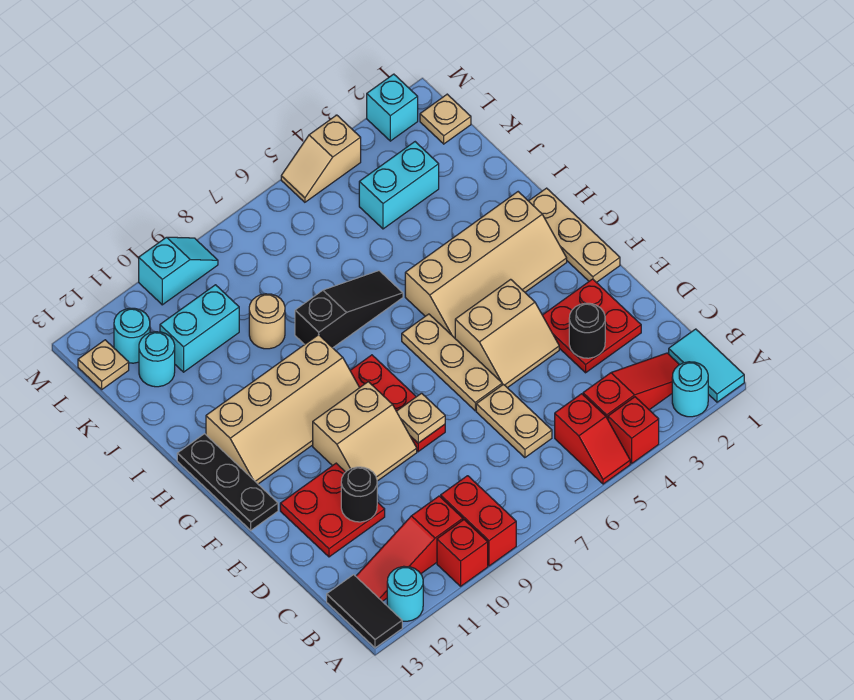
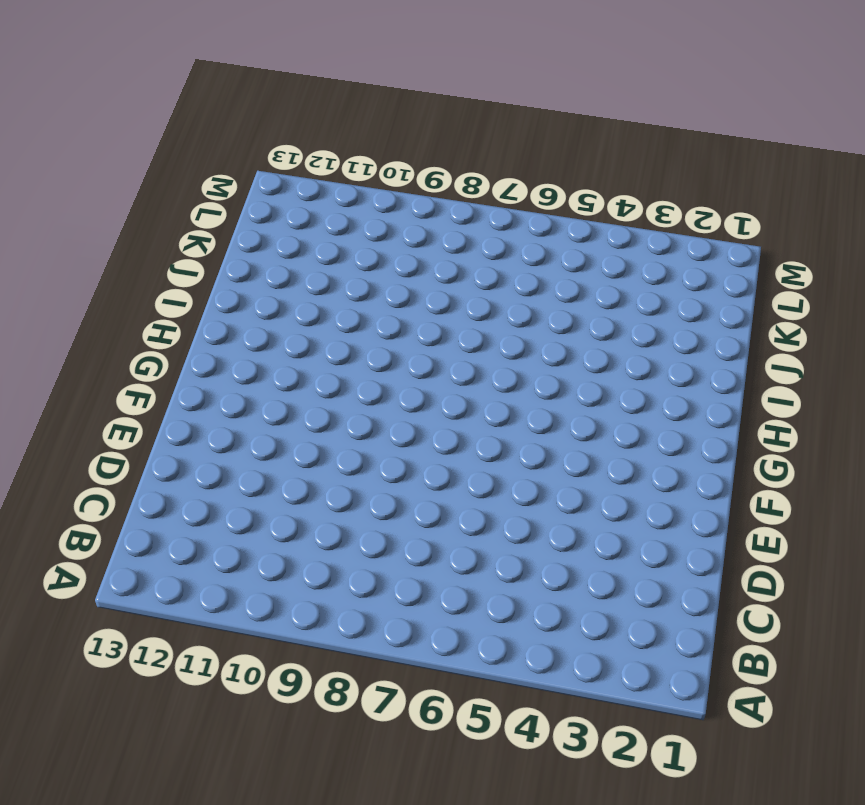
none -> cyan 1x2 tile [669,329,744,402]
none -> cyan 1x1 round brick [672,362,708,417]
none -> red 1x1 brick [608,397,659,463]
none -> red 1x2 slope [555,394,630,484]

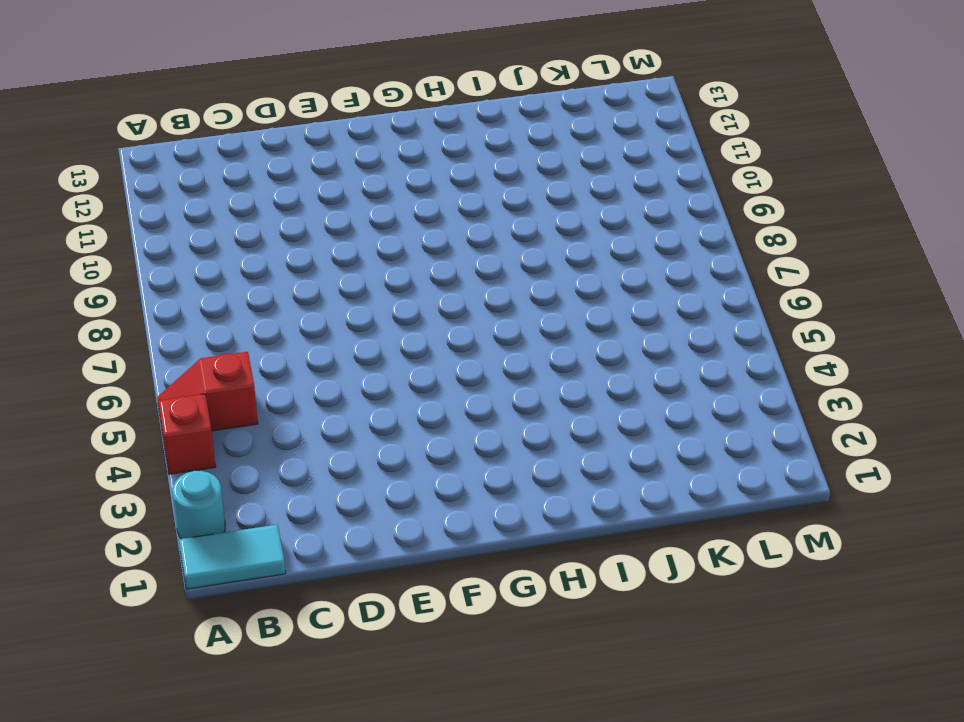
none -> red 1x2 brick [441,476,516,566]
none -> red 1x1 brick [437,520,488,586]
none -> cyan 1x1 round brick [387,566,423,621]
none -> black 1x2 tile [327,575,402,648]

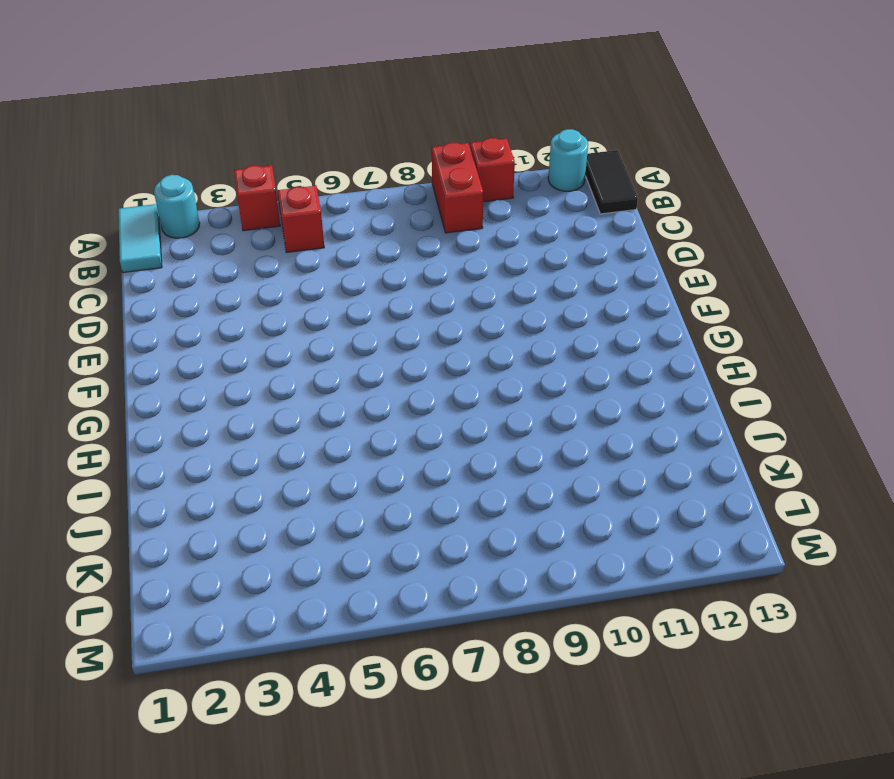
none -> red 1x3 slope [583,353,679,419]
none -> red 1x3 slope [356,496,463,601]
none -> tan 1x2 plate [476,384,552,458]
none -> red 2x2 plate [543,279,641,373]

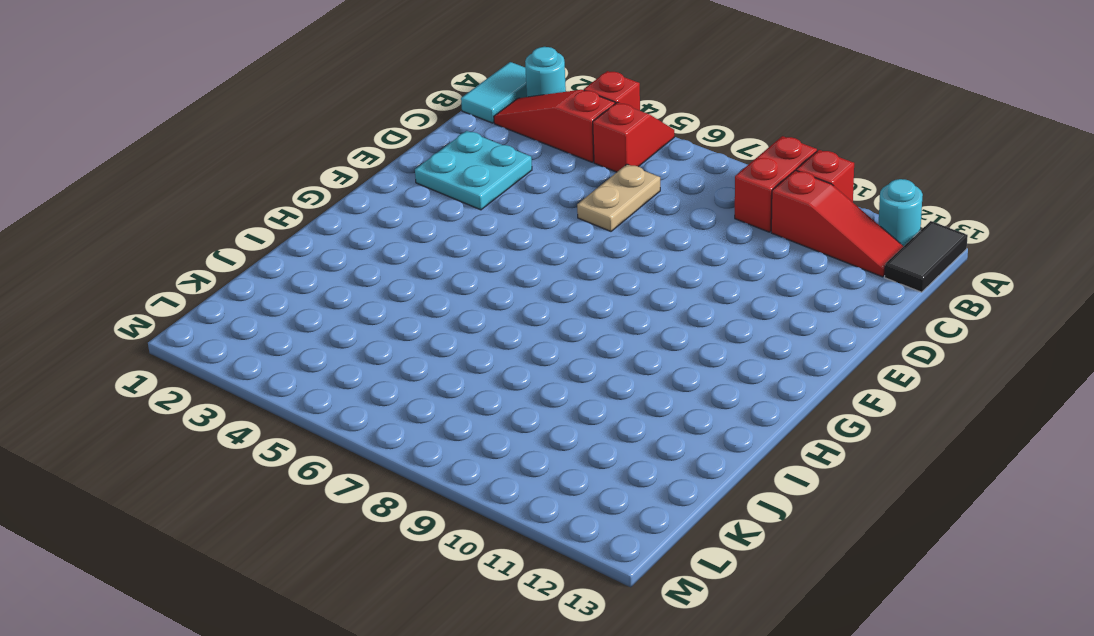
cyan 2x2 plate [415,131,532,210] -> red 2x2 plate [543,279,641,373]
none -> red 2x2 plate [280,463,385,557]
none -> tan 2x2 slope [455,279,559,388]
none -> tan 1x3 plate [402,314,502,411]
none -> red 1x3 plate [350,355,445,452]

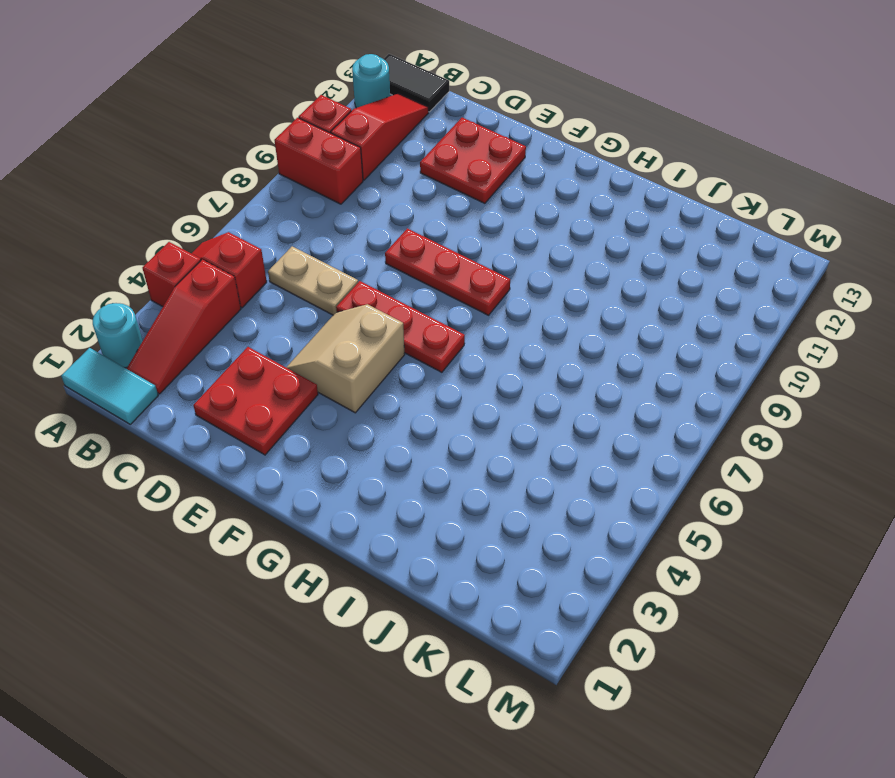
red 1x3 plate [336,281,465,372] -> tan 1x3 plate [402,314,502,411]
none -> tan 2x2 slope [313,382,417,481]
none -> tan 1x3 plate [529,188,620,282]
none -> black 1x3 plate [177,434,278,530]
none -> tan 2x4 slope [405,192,567,338]

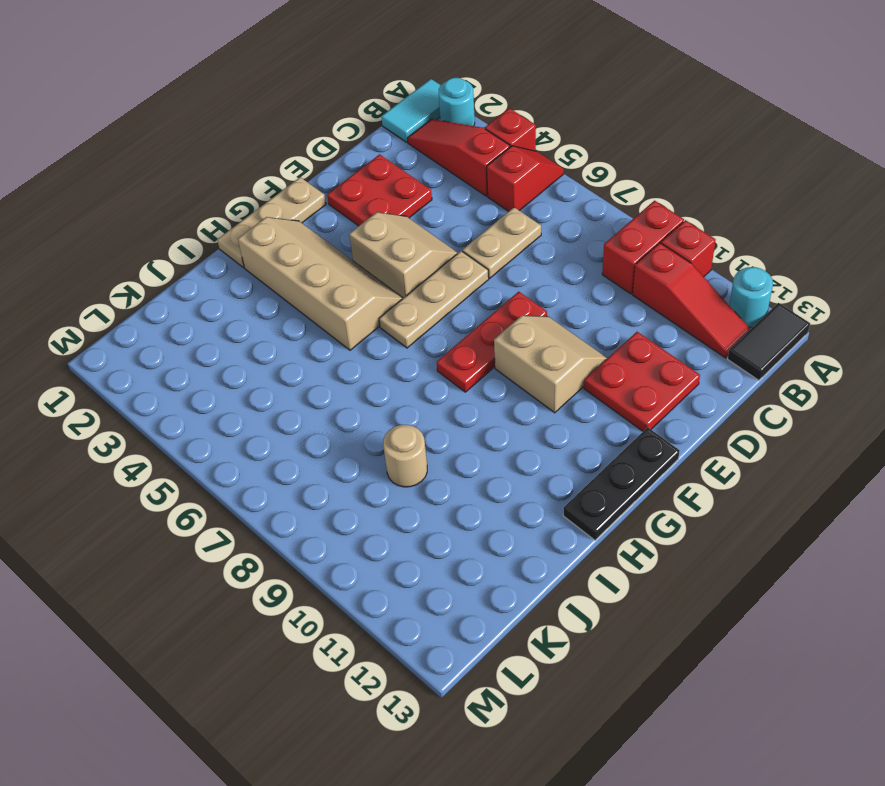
none -> tan 2x4 slope [206,335,360,484]
none -> black 1x3 slope [295,271,403,348]
none -> cyan 1x2 brick [359,142,439,229]
none -> cyan 1x2 brick [160,285,239,372]

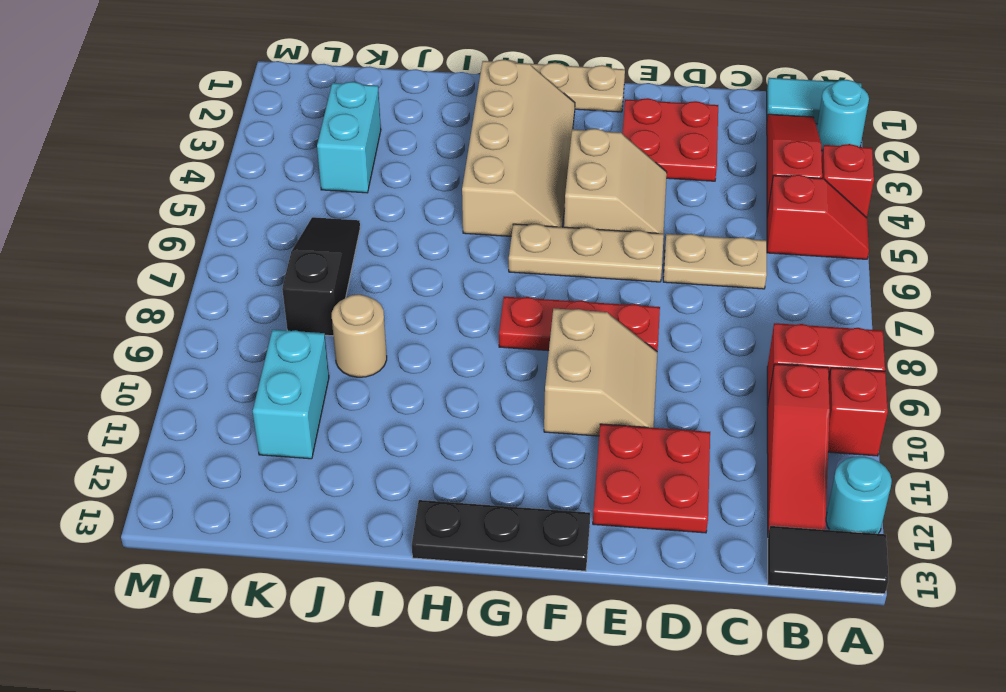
black 1x3 slope [282,217,360,336] -> black 1x3 slope moved to [295,271,403,348]
none -> tan 2x4 slope [206,335,360,484]
none -> cyan 1x1 round brick [139,332,175,387]
none -> tan 1x1 plate [420,94,471,144]
none -> cyan 1x1 round brick [114,308,150,363]

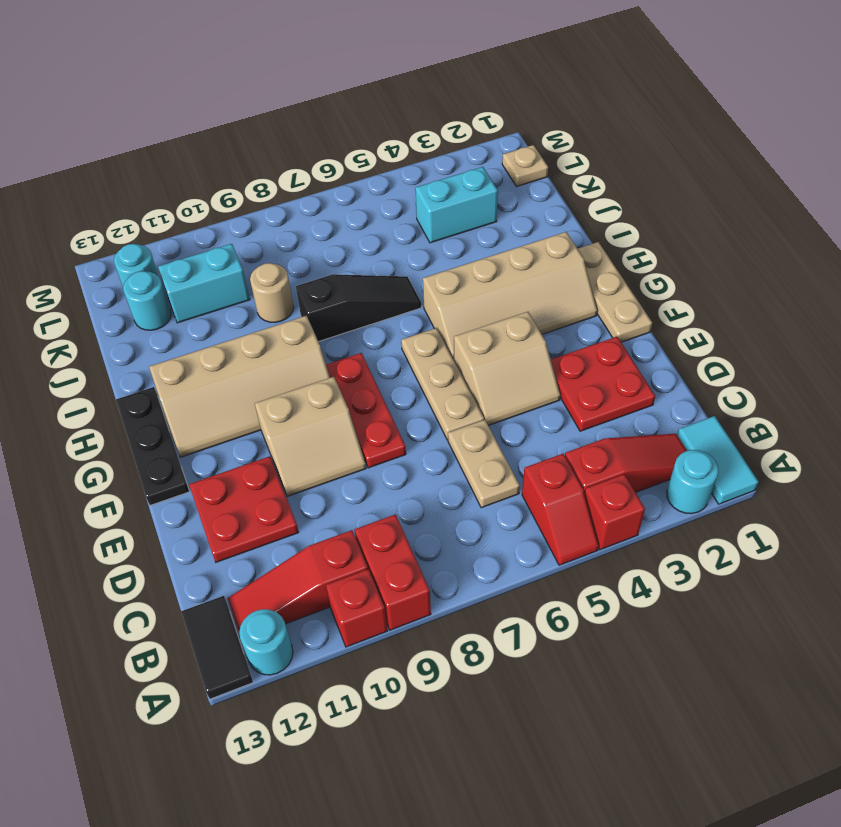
none -> tan 1x1 plate [78,340,129,389]
none -> cyan 1x1 brick [367,74,418,141]
none -> tan 1x2 slope [281,115,361,202]
none -> cyan 1x2 slope [139,237,218,305]

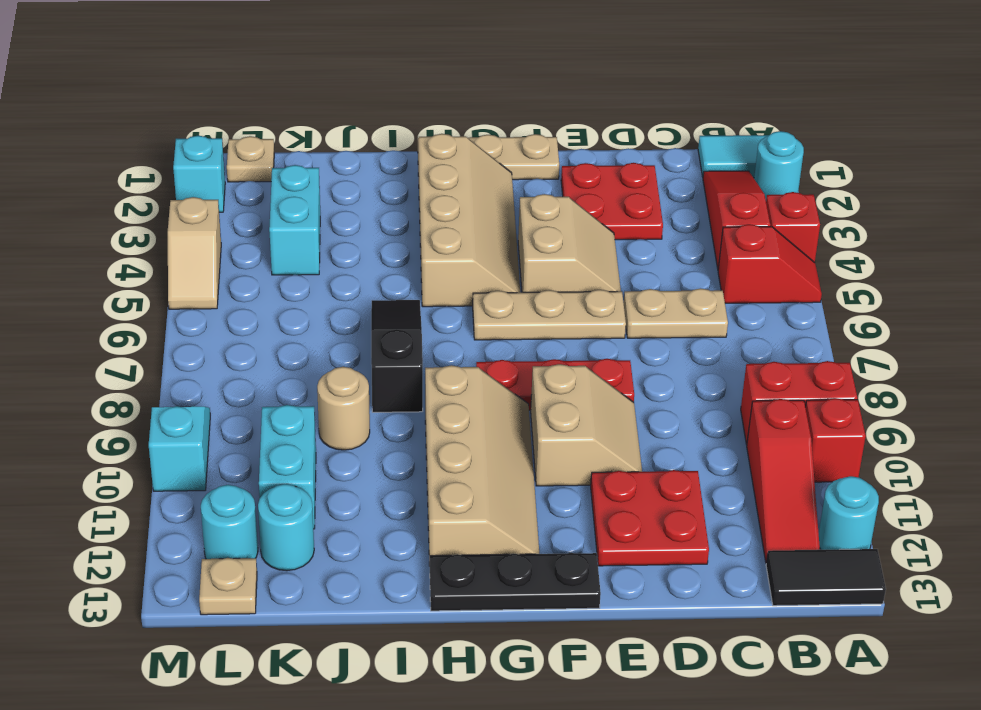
none -> black 1x1 round brick [569,303,605,358]
none -> black 1x1 round brick [341,467,377,522]
none -> tan 1x1 plate [396,393,445,443]

